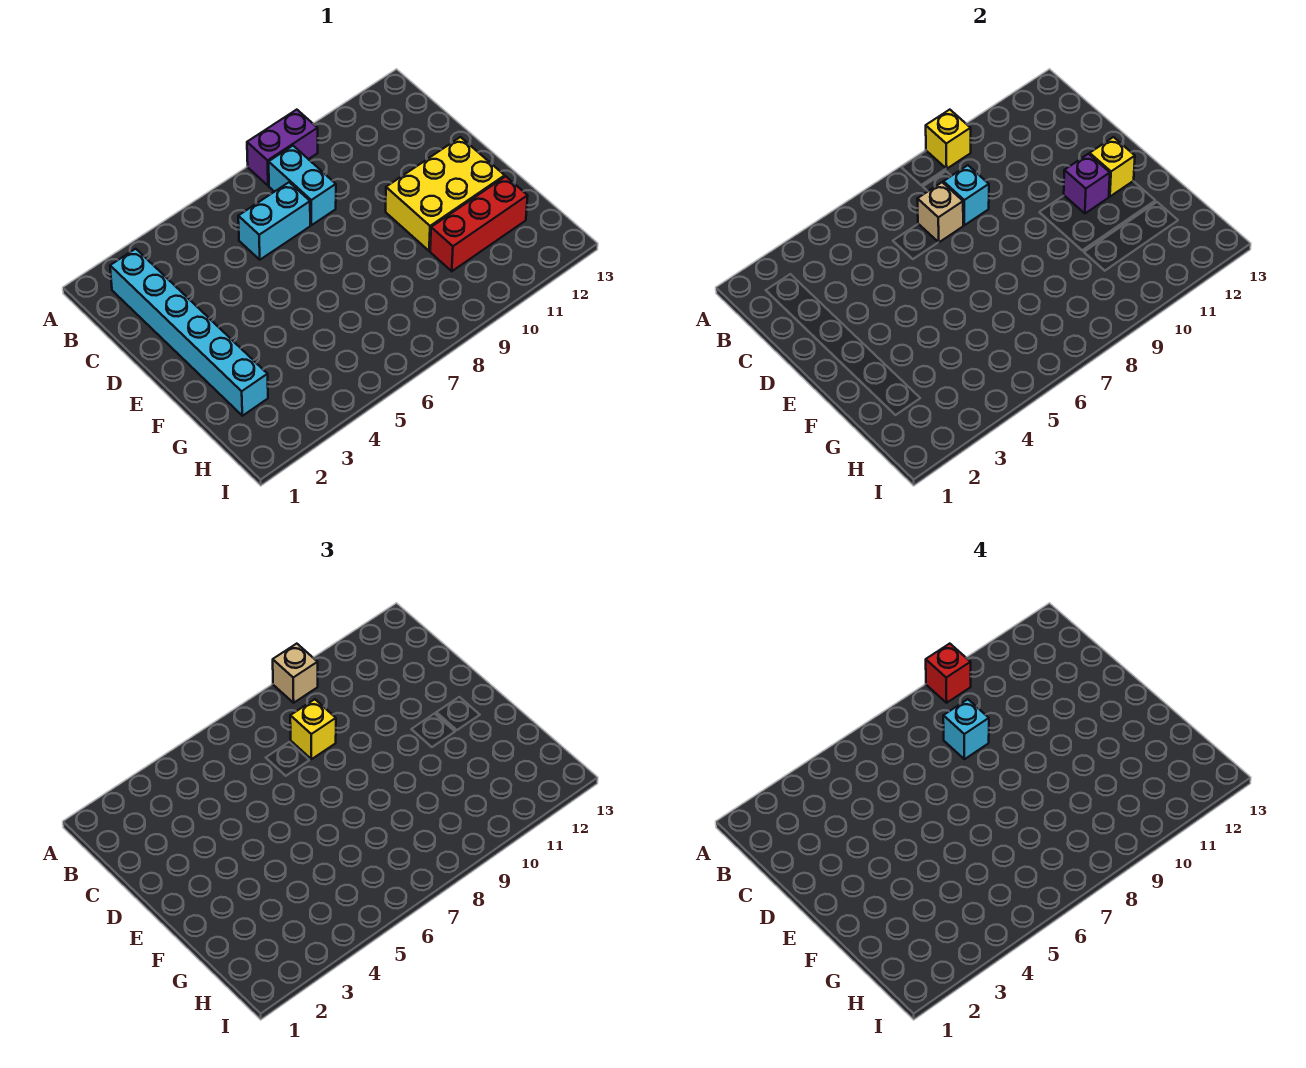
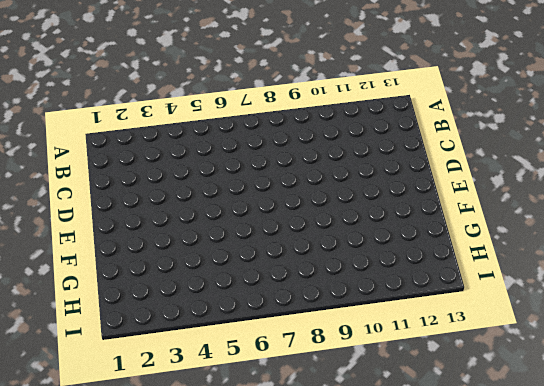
none -> purple 1x2 brick [247,110,318,186]
none -> cyan 1x6 brick [110,249,268,416]
none -> cyan 1x2 brick [269,146,336,225]

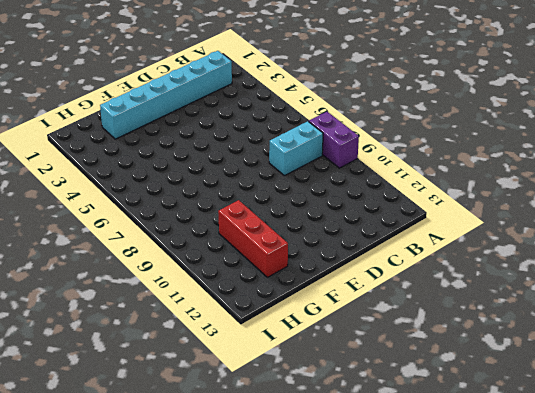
none -> cyan 1x2 brick [238,182,310,260]
none -> yellow 2x3 brick [386,137,505,251]
none -> yellow 1x1 brick [926,110,971,169]

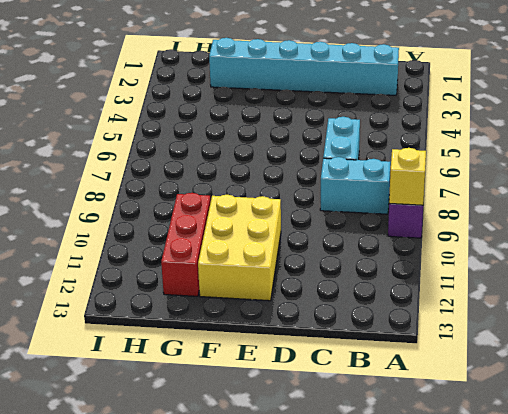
none -> tan 1x1 brick [917,182,963,242]
none -> cyan 1x1 brick [943,165,989,225]
none -> purple 1x1 brick [1064,154,1110,213]

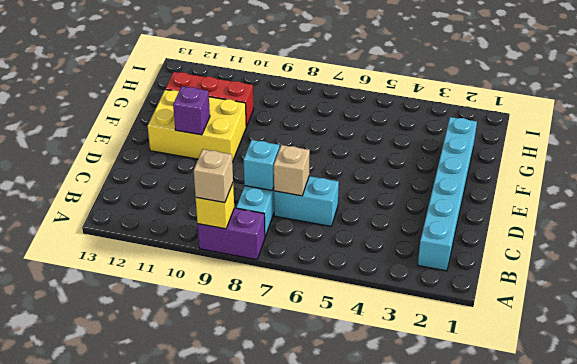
none -> yellow 1x1 brick [1090,137,1135,196]
none -> yellow 1x1 brick [290,699,336,759]
none -> red 1x1 brick [926,644,971,703]

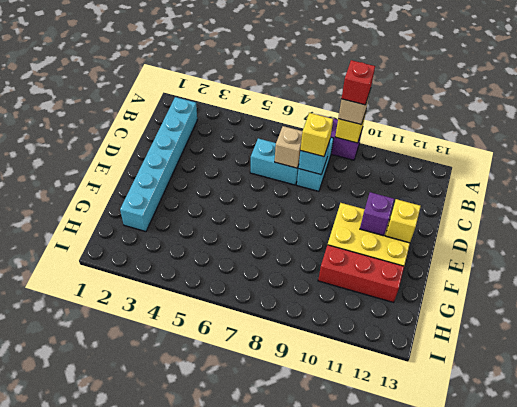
none -> cyan 1x1 brick [943,699,989,759]

